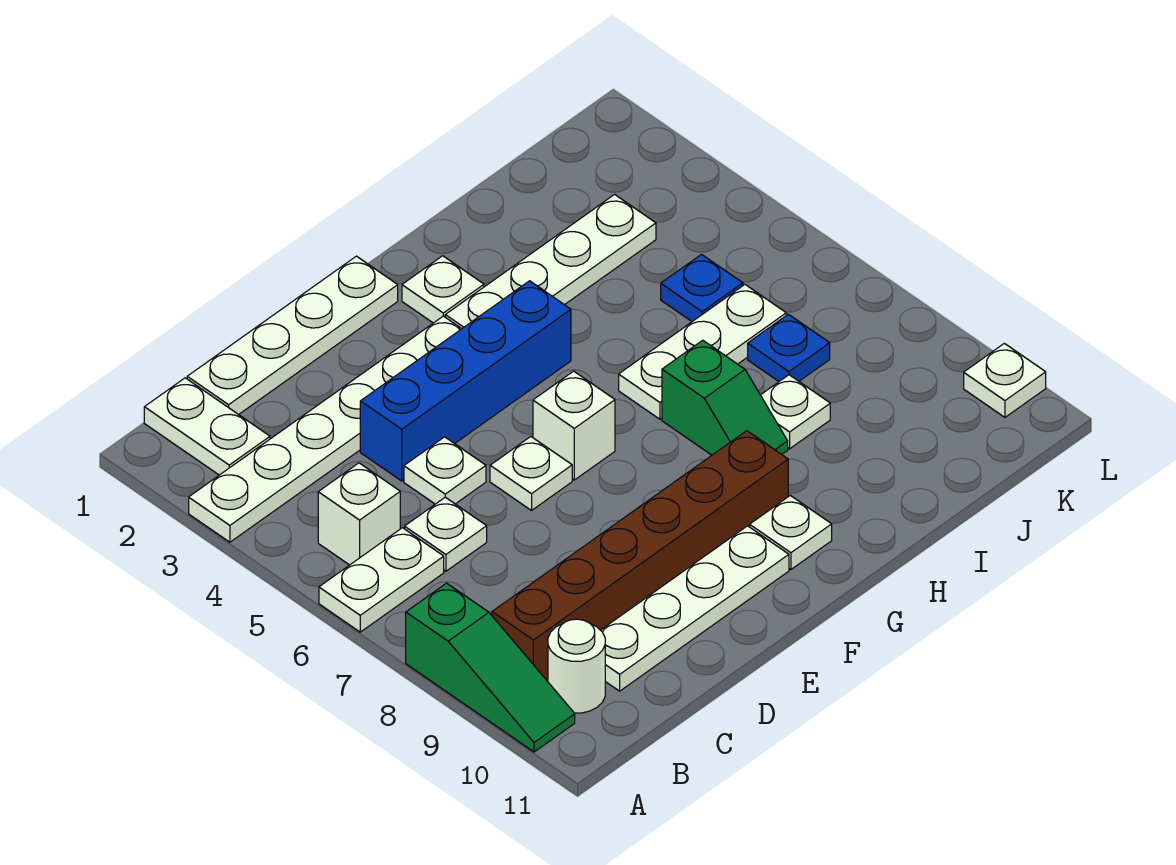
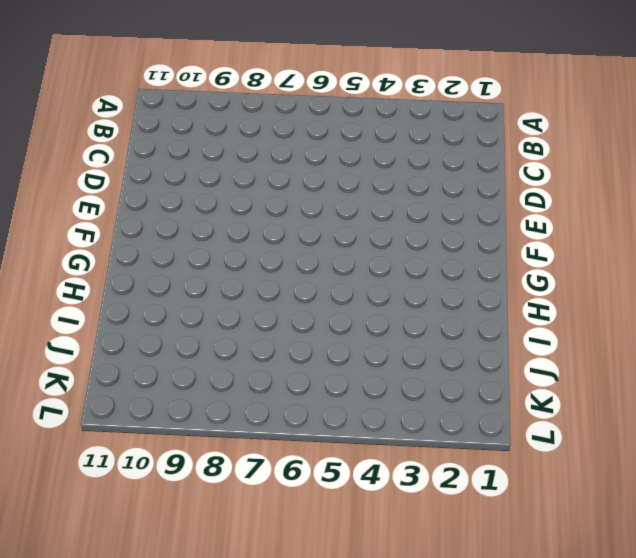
none -> white 1x6 plate [189,316,461,542]
none -> white 1x2 plate [319,528,444,632]
none -> green 1x3 slope [406,583,575,752]

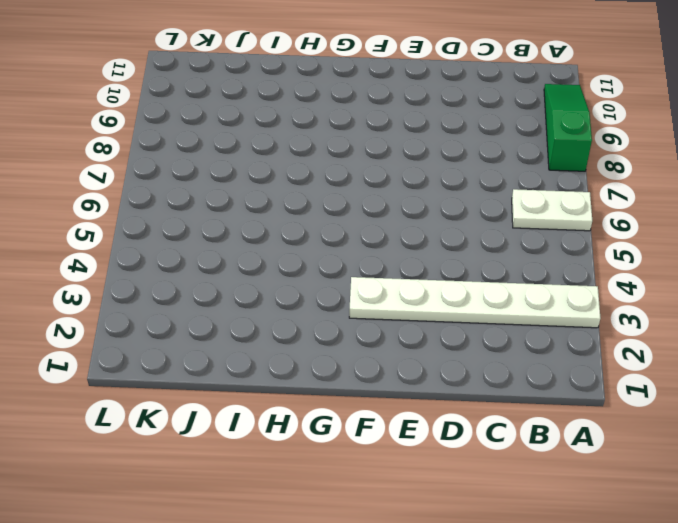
none -> white 1x2 plate [144,378,270,475]
none -> white 1x1 brick [318,463,400,565]
none -> brown 1x6 brick [492,431,788,681]

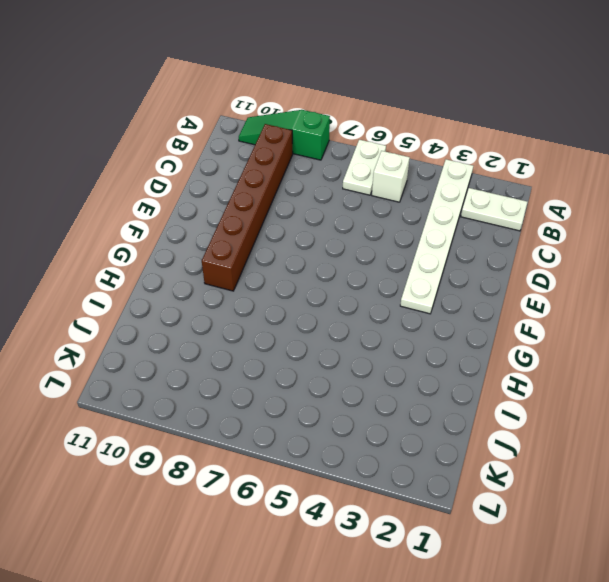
none -> white 1x1 round brick [548,619,605,713]
none -> white 1x4 plate [187,256,398,415]
none -> white 1x1 plate [405,497,487,571]

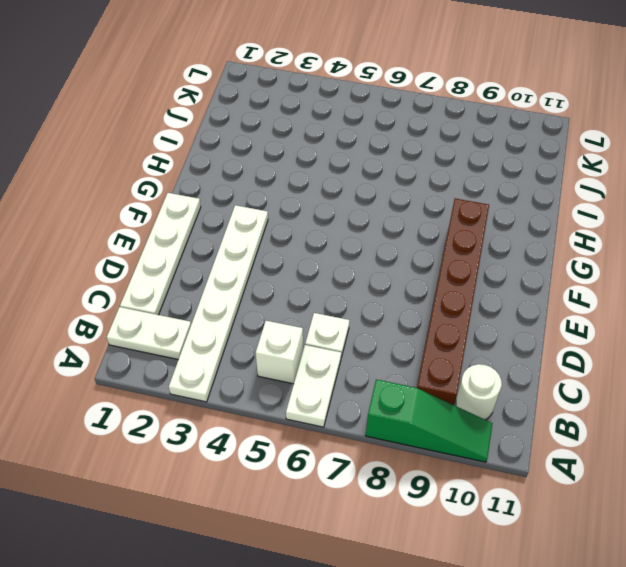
none -> white 1x4 plate [601,526,789,691]
none -> blue 1x4 brick [360,281,571,481]
none -> white 1x1 plate [404,437,486,504]

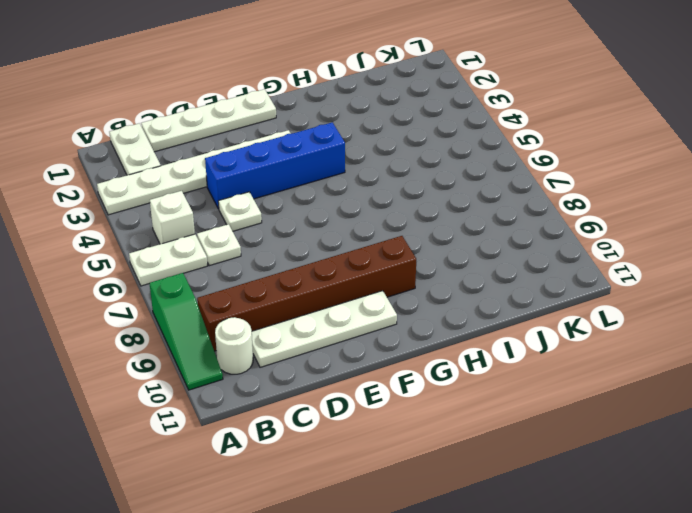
none -> white 1x1 plate [490,437,572,510]
none -> white 1x1 brick [533,371,615,480]
none -> white 1x1 plate [402,256,484,323]

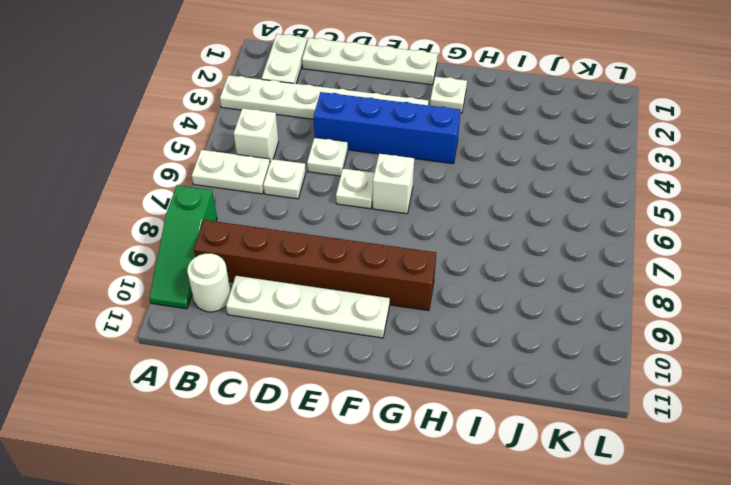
none -> white 1x4 plate [445,195,656,329]
none -> white 1x1 plate [750,495,832,569]
none -> white 1x3 plate [619,285,786,419]

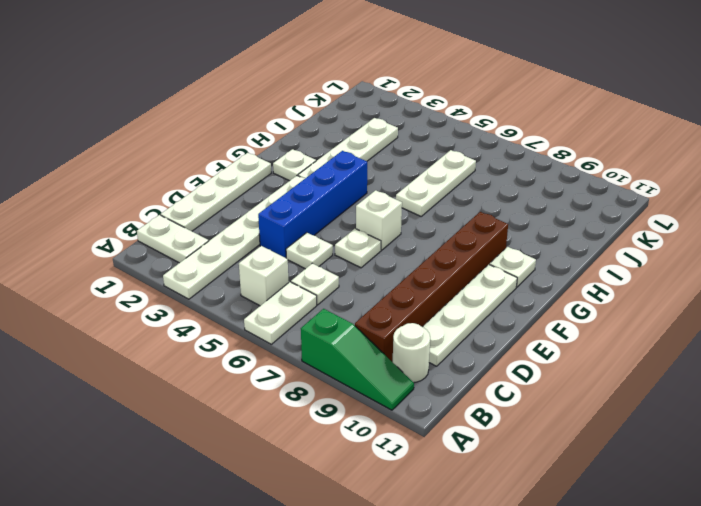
none -> green 1x2 slope [662,340,788,455]
none -> white 1x1 plate [761,375,830,449]
none -> blue 1x1 plate [661,255,743,322]

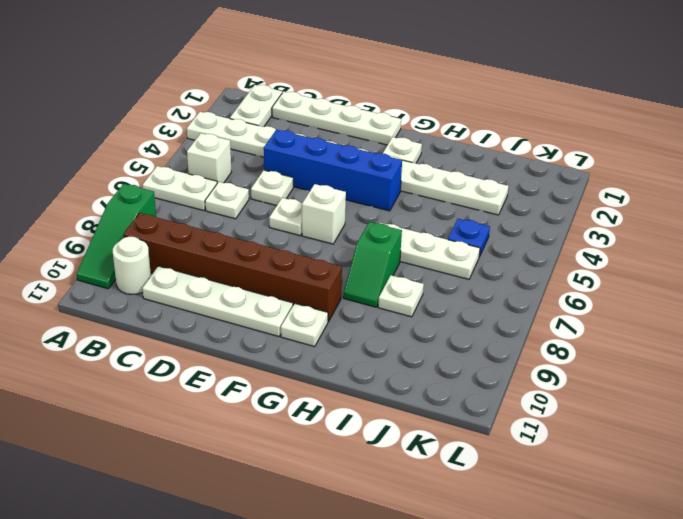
none -> blue 1x1 plate [748,314,830,381]
none -> white 1x1 plate [964,343,1046,417]

